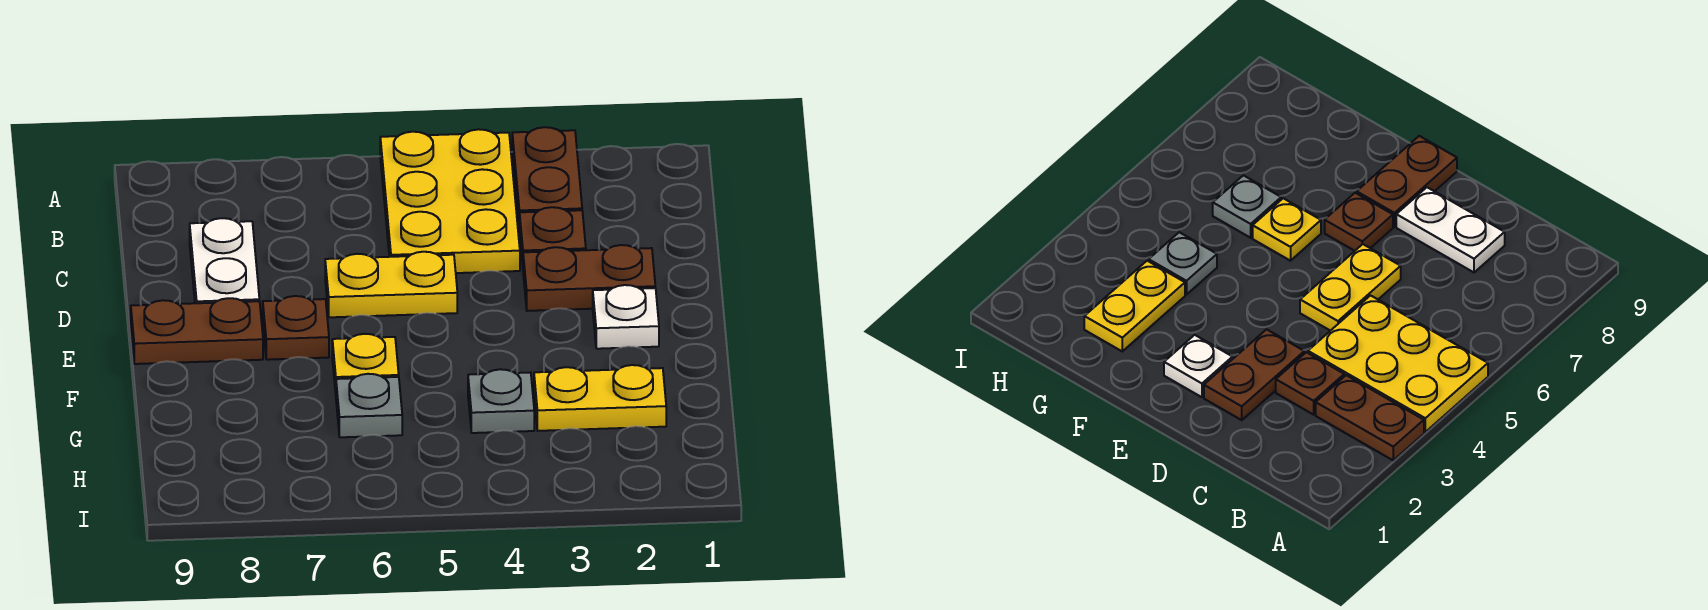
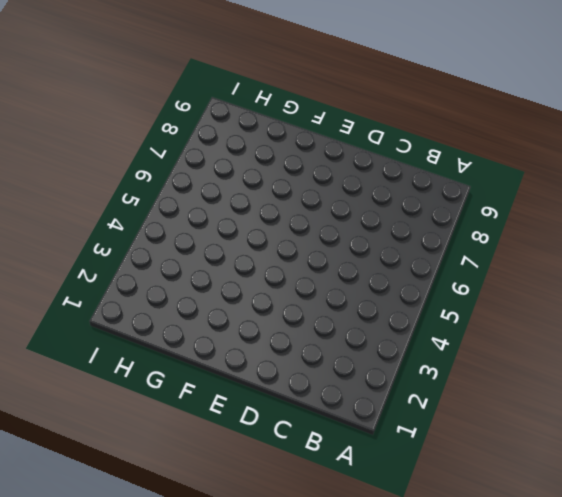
none -> brown 1x2 plate [512,127,582,231]
none -> yellow 2x3 plate [380,129,520,273]
none -> brown 1x1 plate [520,207,586,265]

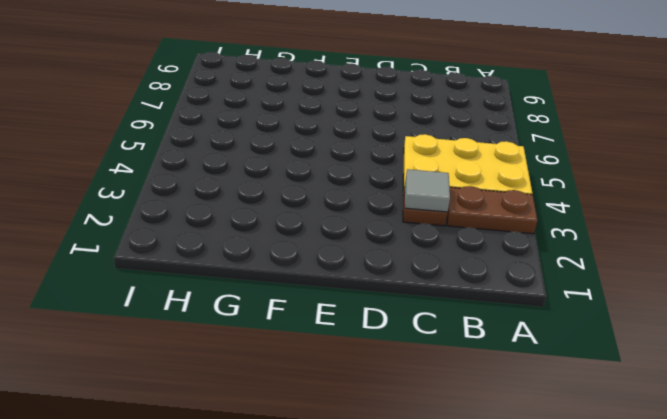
grey 1x1 tile [405,169,450,212] -> none
none -> white 1x2 plate [190,218,259,303]
none -> brown 1x2 plate [523,245,655,311]
none -> yellow 1x2 plate [325,252,457,317]

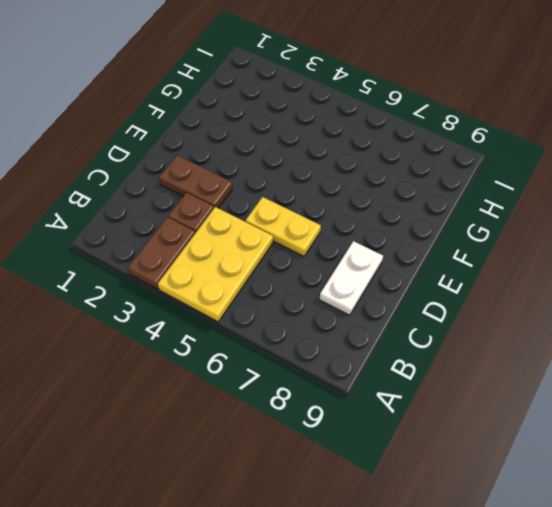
none -> white 1x1 plate [593,285,659,349]
none -> brown 1x1 plate [263,296,329,360]
none -> brown 1x2 plate [131,298,263,364]

